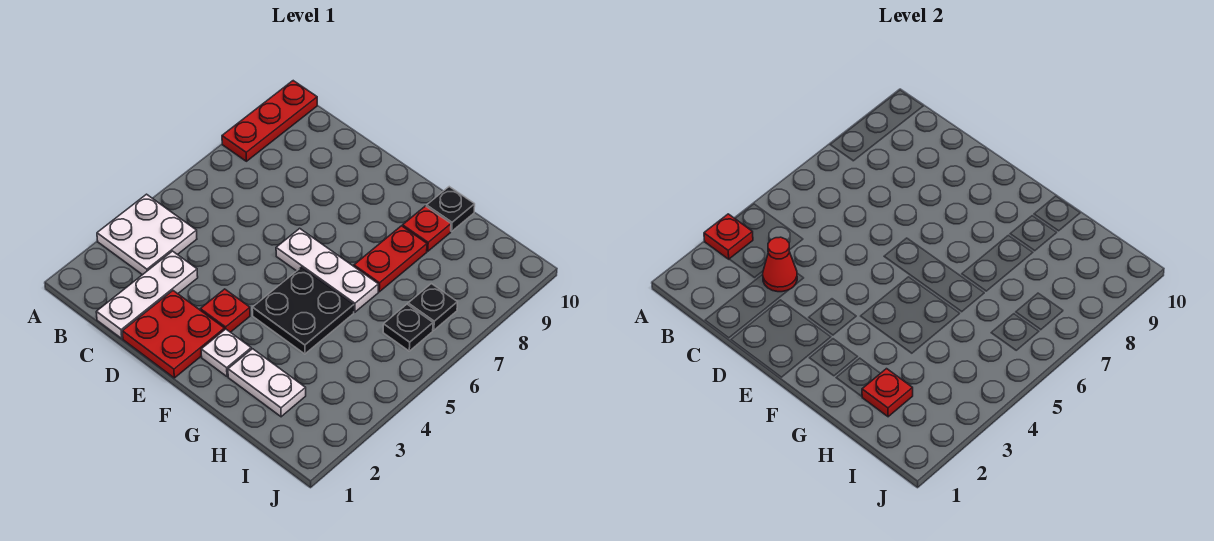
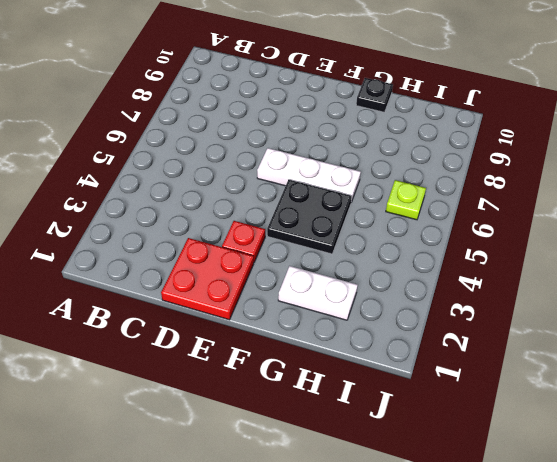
lime 1x1 plate [386,180,426,220] -> black 1x1 plate [383,304,433,351]
none -> white 2x2 plate [97,194,197,275]
none -> red 1x3 plate [222,81,317,161]
none -> white 1x3 plate [96,251,198,338]

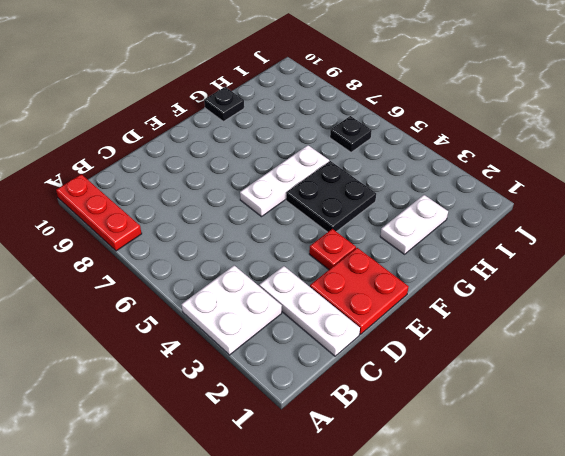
none -> white 1x1 plate [201,329,251,376]
none -> red 1x2 plate [354,226,427,292]
none -> red 1x1 plate [403,206,451,251]

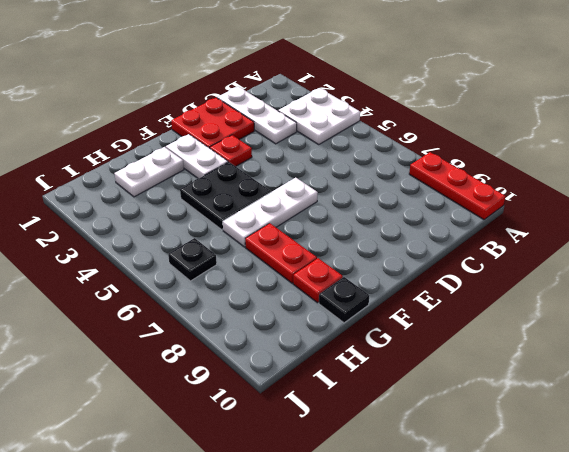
white 1x2 plate [166,134,228,179] -> white 1x1 plate [201,329,251,376]
none -> black 1x1 plate [408,284,457,330]
none -> red 1x1 plate [704,214,753,259]
none -> red 1x1 cone [763,237,797,292]

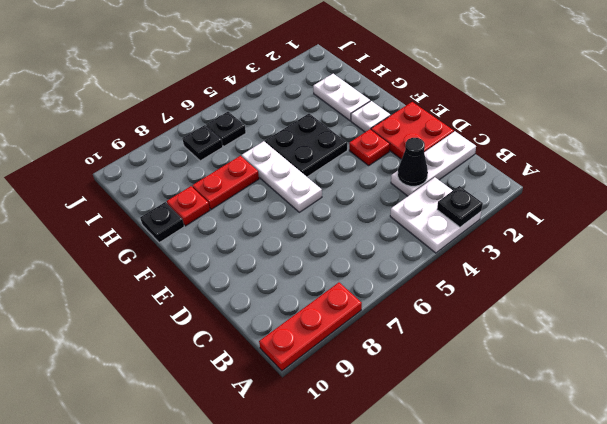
black 1x1 plate [437,186,483,227] -> red 1x1 plate [704,214,753,259]
black 1x1 cone [398,138,428,186] -> red 1x1 cone [763,237,797,292]
none -> red 1x1 plate [862,369,913,417]

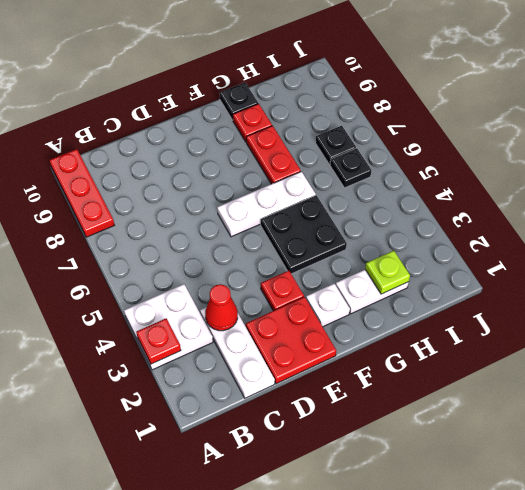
lime 1x1 plate [365,251,410,294] -> red 1x1 plate [862,369,913,417]

